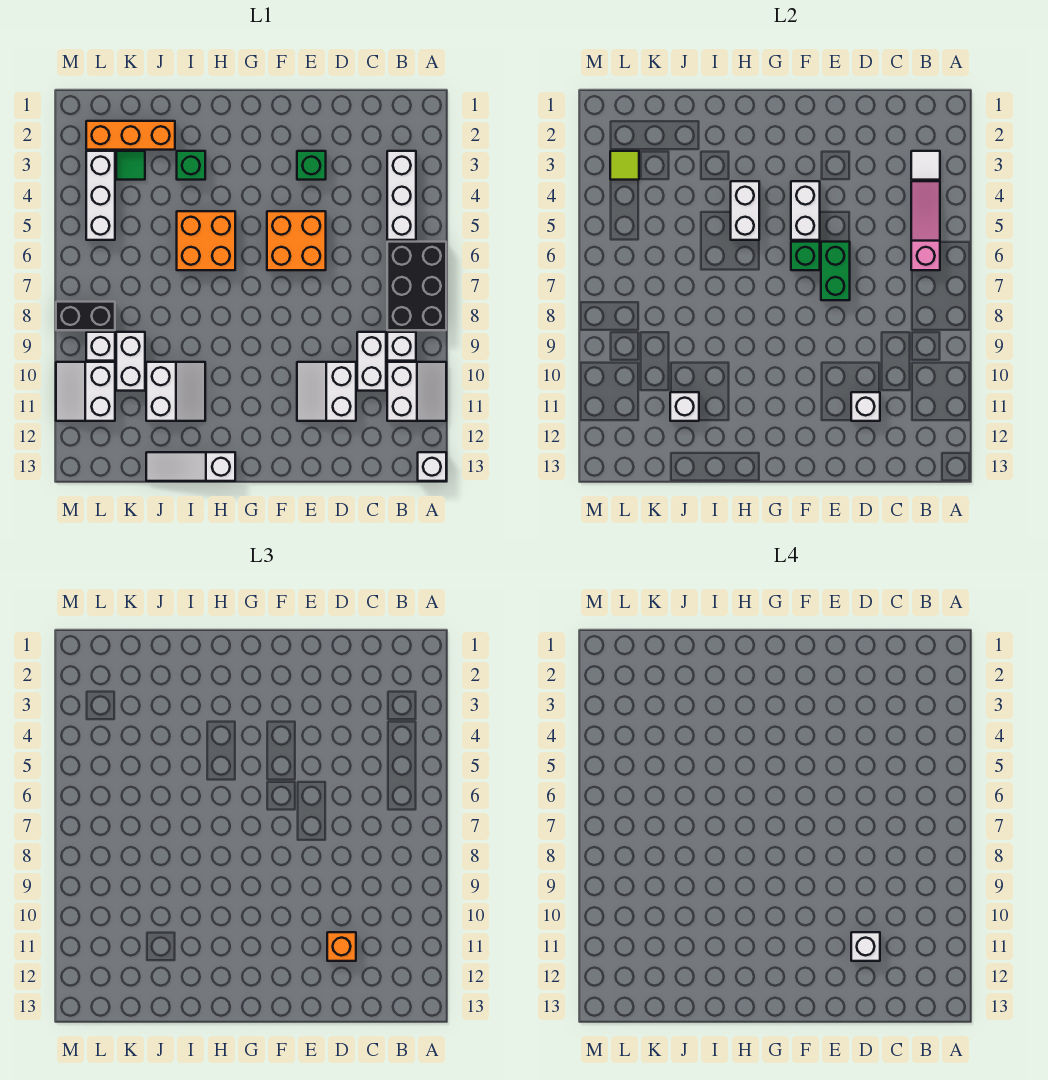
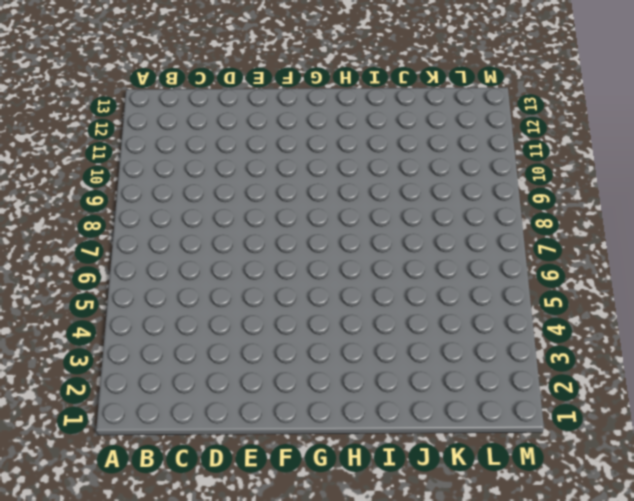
none -> black 2x3 brick [387,242,446,330]
none -> white 2x2 slope [387,362,446,421]
none -> white 1x1 brick [418,452,446,481]
none -> white 1x3 brick [387,151,416,240]

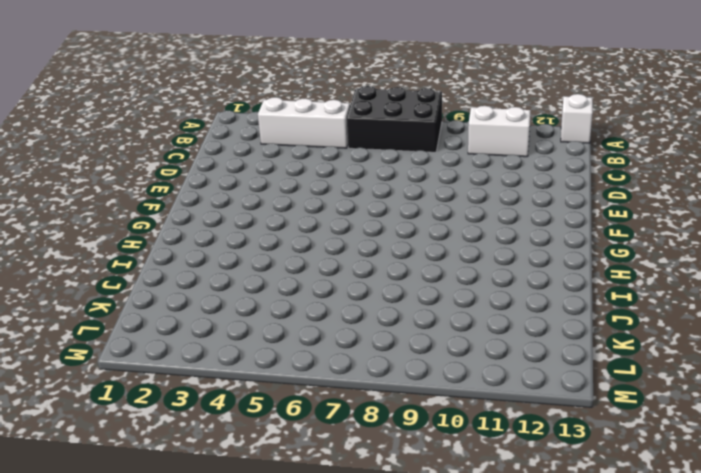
none -> white 1x1 brick [387,332,416,361]
none -> white 1x2 brick [357,332,386,391]
none -> white 2x2 slope [297,362,356,421]
none -> green 1x1 brick [297,151,326,180]

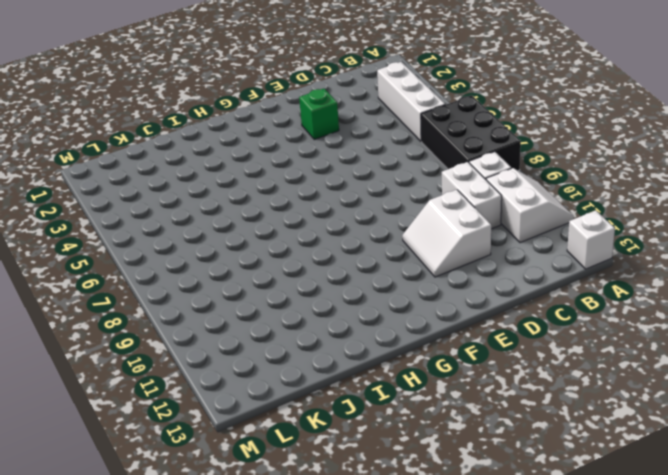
none -> orange 2x2 brick [267,211,326,270]
none -> orange 2x2 brick [177,211,235,270]
none -> white 1x3 slope [146,452,235,481]
none -> green 1x1 brick [177,151,205,180]

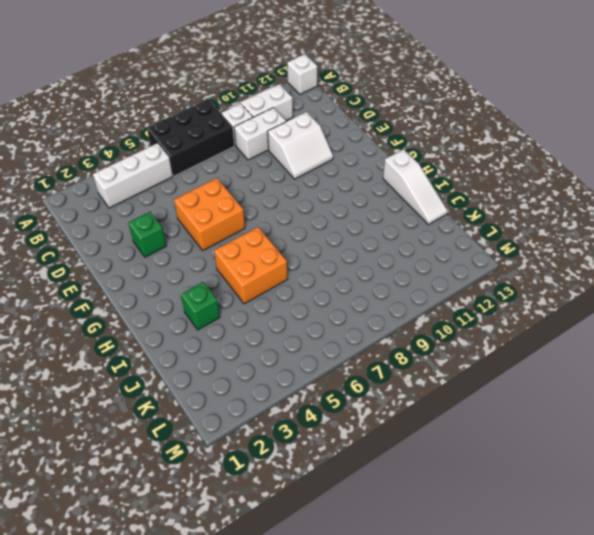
none -> white 2x2 slope [146,362,205,421]
none -> orange 1x3 brick [86,121,175,150]
none -> green 1x1 tile [116,151,145,180]
none -> white 1x2 brick [116,332,145,391]

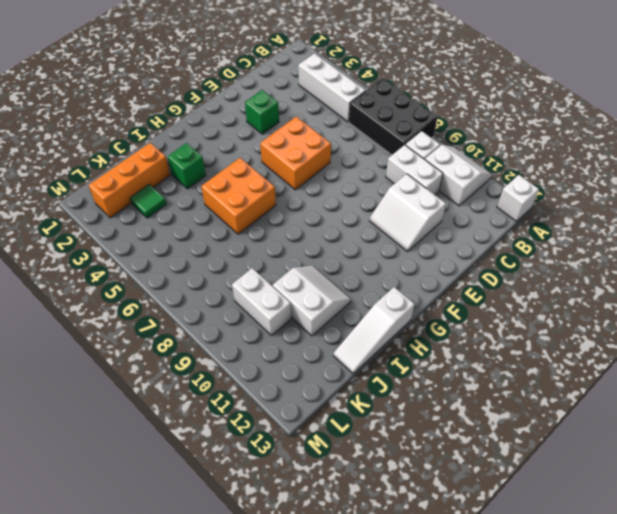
none -> white 1x3 brick [86,151,115,240]
none -> black 1x2 brick [56,302,115,330]
none -> white 1x1 brick [86,332,115,361]
none -> white 2x2 slope [56,362,115,421]

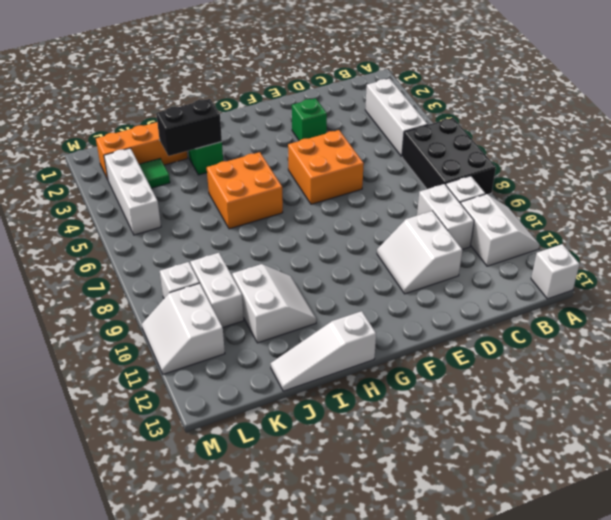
black 1x2 brick [156,99,222,156] -> black 1x2 brick moved to [56,302,115,330]
none -> white 1x1 tile [911,151,940,180]
none -> pink 1x3 slope [911,181,940,270]
none -> white 1x1 brick [851,392,880,421]
none -> green 1x2 brick [821,242,850,300]

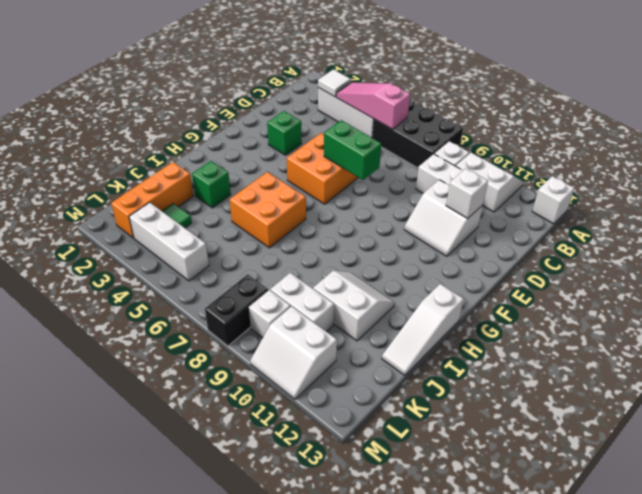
none -> white 1x2 brick [791,181,820,240]
none -> green 1x1 brick [791,242,820,270]
none -> white 1x2 brick [731,181,759,240]
none -> white 1x1 brick [670,392,699,421]

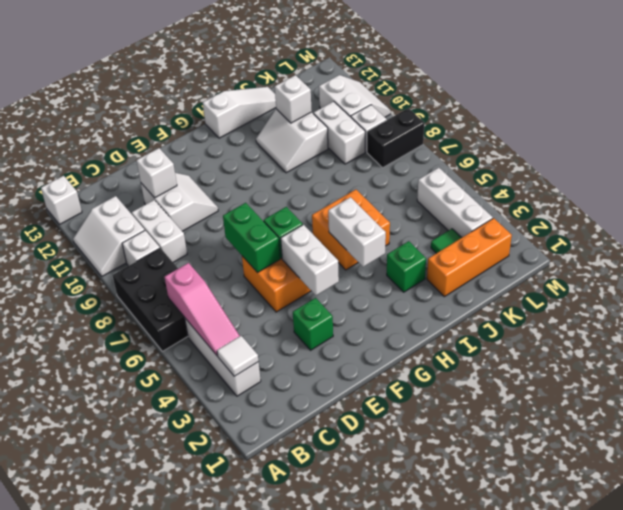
none -> lime 1x1 tile [610,151,639,180]
none -> orange 1x1 brick [327,932,356,961]
none -> white 1x1 brick [851,932,880,961]

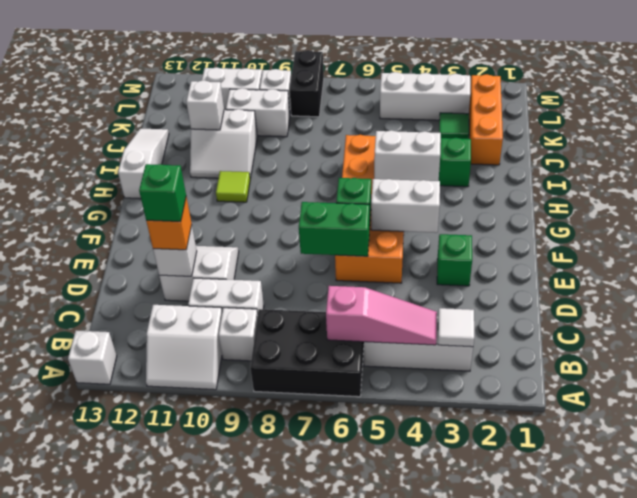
green 1x1 brick [139,164,186,222] -> white 1x1 brick [851,932,880,961]
lime 1x1 tile [216,171,250,202] -> lime 1x1 tile moved to [610,151,639,180]

